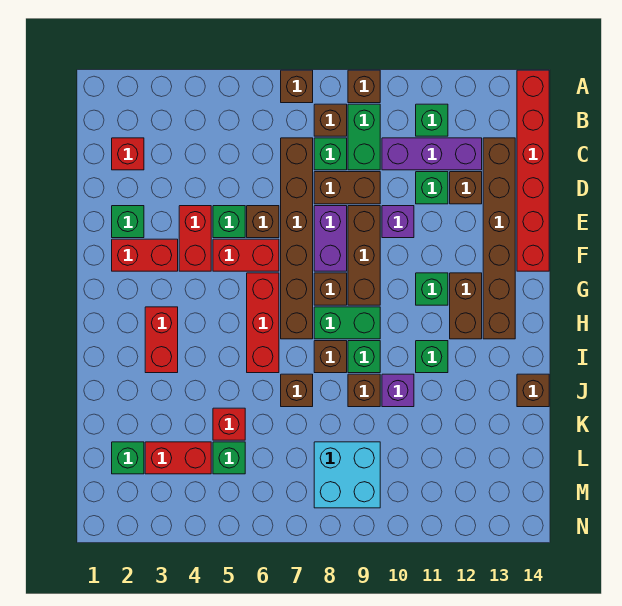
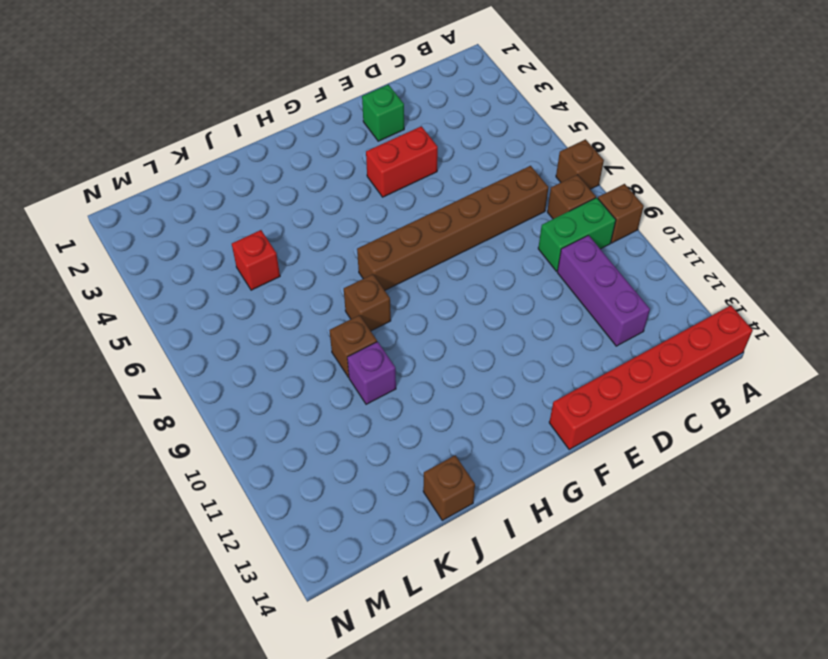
none -> green 1x1 brick [416,104,448,136]
none -> red 1x1 brick [112,138,144,170]
none -> green 1x1 brick [314,138,347,170]
none -> brown 1x6 brick [483,138,515,339]

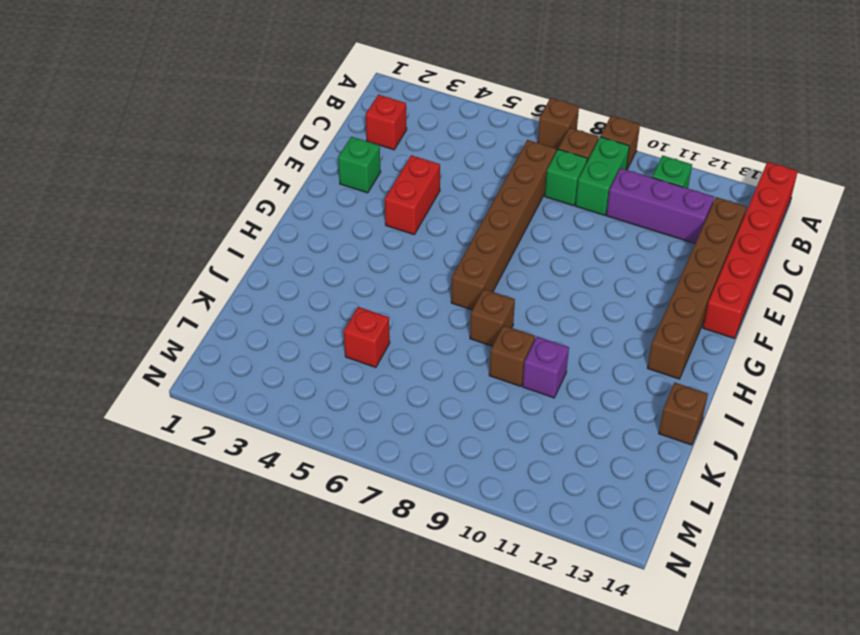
none -> brown 1x2 brick [314,172,380,204]
none -> green 1x1 brick [416,172,448,204]
none -> brown 1x1 brick [450,172,482,204]
none -> green 1x1 brick [213,206,245,238]

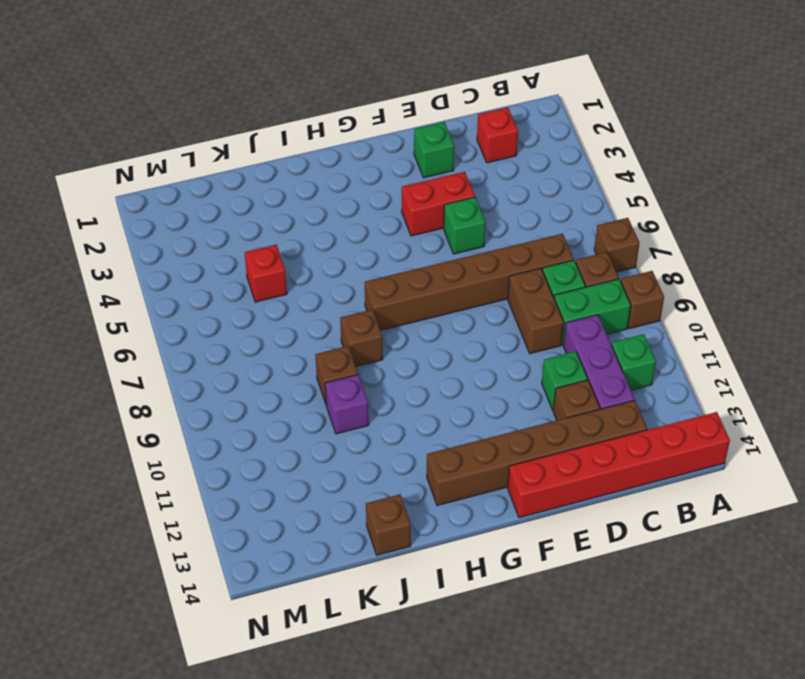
none -> brown 1x1 brick [247,206,279,238]
none -> purple 1x2 brick [314,206,347,271]
none -> brown 1x3 brick [348,206,380,305]
none -> purple 1x1 brick [382,206,414,238]

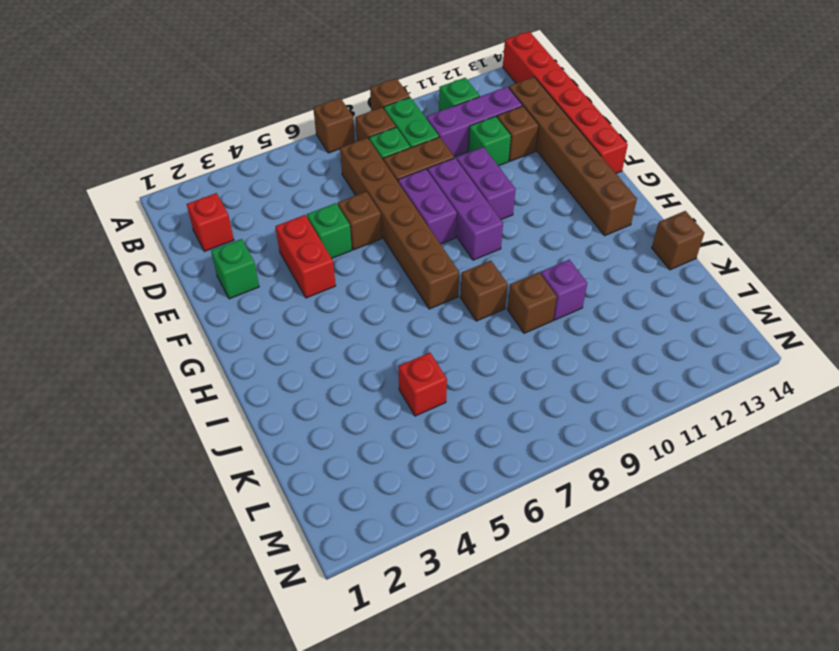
purple 1x3 brick [427,158,503,260] -> brown 1x3 brick [348,206,380,305]
purple 1x2 brick [456,147,516,220] -> purple 1x1 brick [382,206,414,238]
none -> red 1x2 brick [112,239,178,271]
none -> red 1x2 brick [213,239,279,271]
none -> red 1x3 brick [247,273,279,373]
none -> brown 1x1 brick [314,273,347,305]

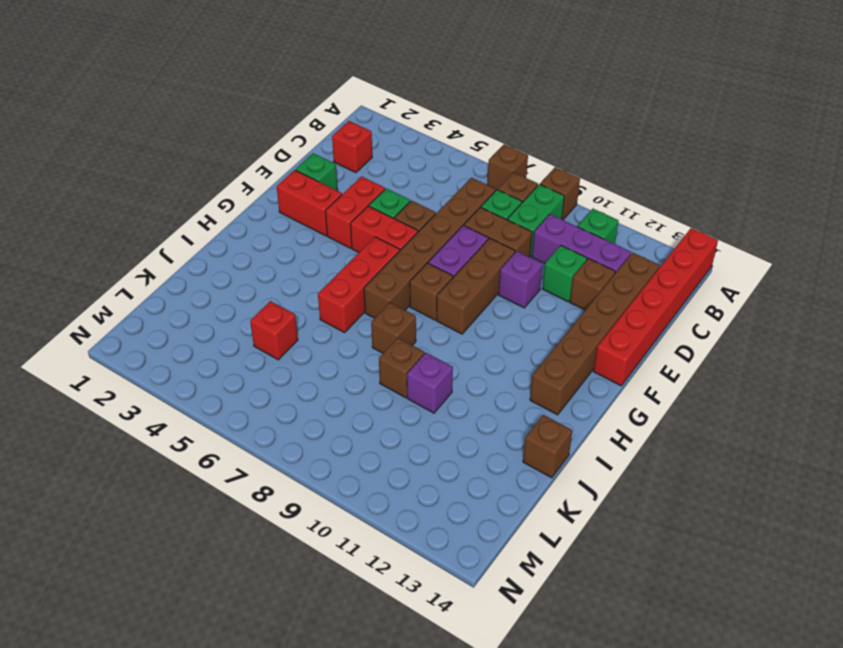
none -> green 1x1 brick [416,273,448,305]
none -> brown 1x2 brick [450,273,482,339]
none -> red 1x2 brick [145,307,178,373]
none -> green 1x2 brick [314,307,380,339]

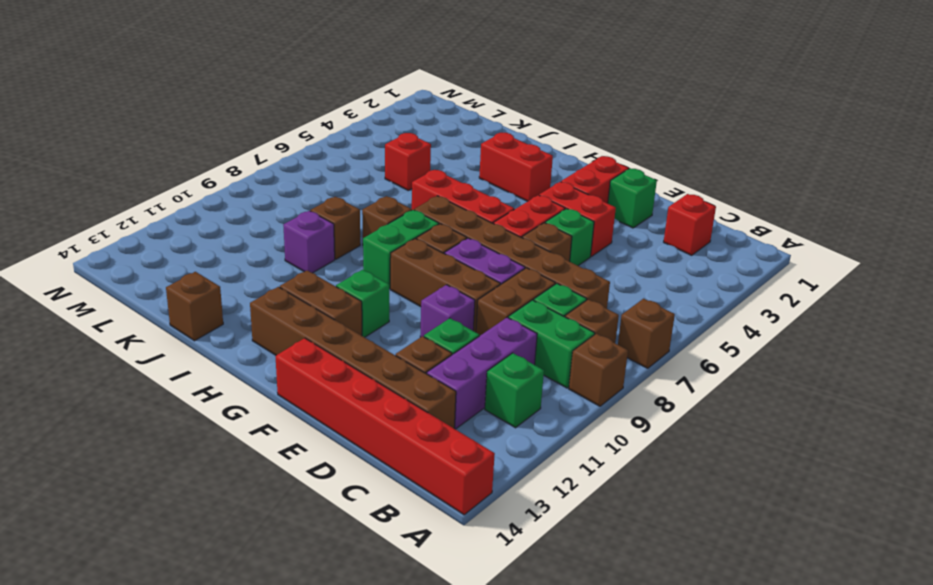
none -> green 1x1 brick [348,341,380,373]
none -> green 1x1 brick [416,341,448,373]
none -> brown 1x1 brick [281,374,313,407]
none -> green 1x1 brick [112,442,144,474]

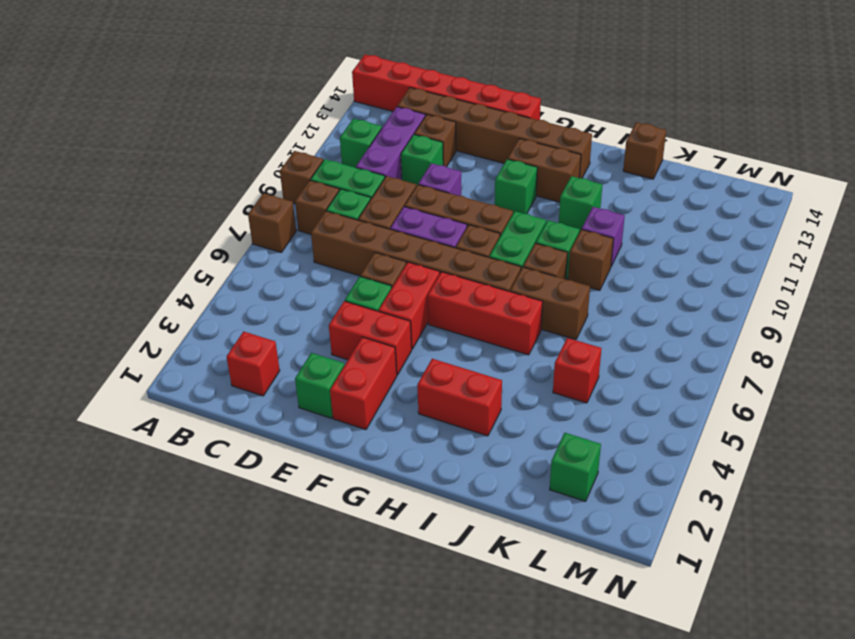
brown 1x2 brick [510,267,590,340] -> brown 1x1 brick [281,374,313,407]
none -> red 1x2 brick [145,442,211,474]
none -> green 1x1 brick [213,442,245,474]
none -> cyan 2x2 brick [314,442,380,508]

